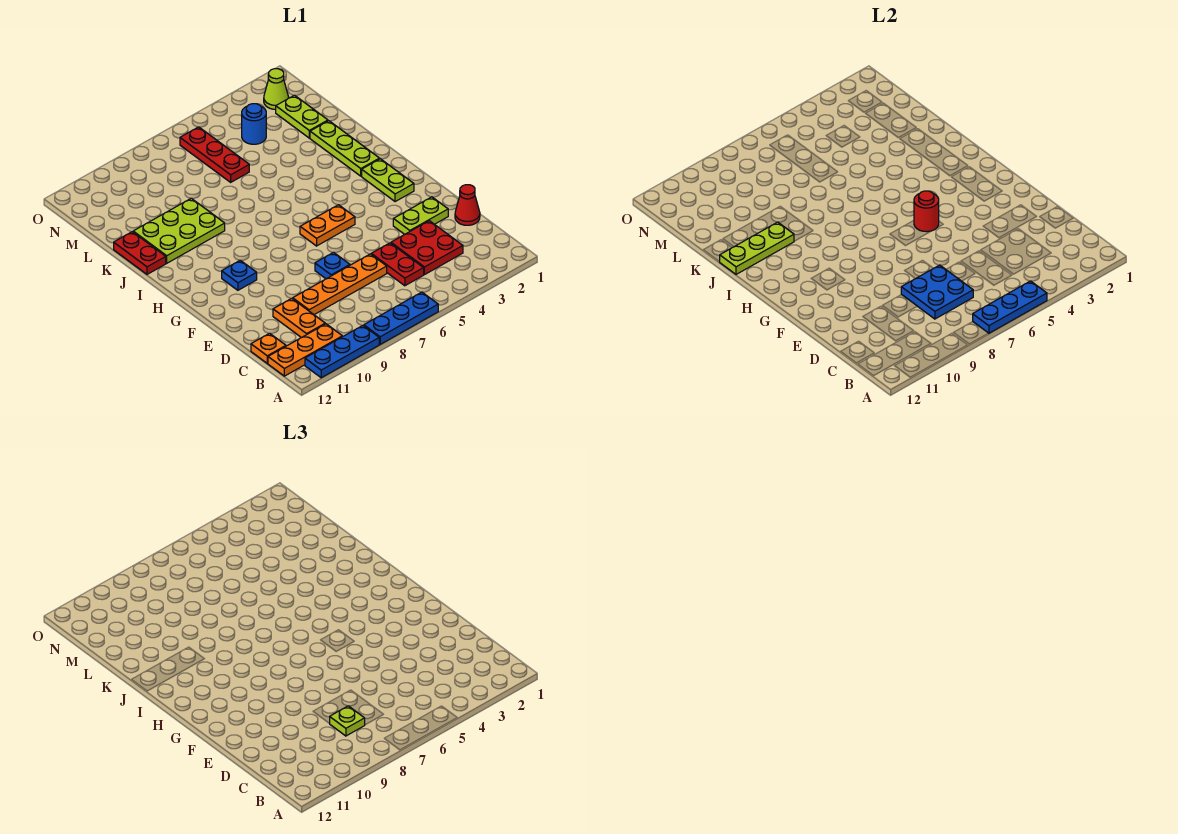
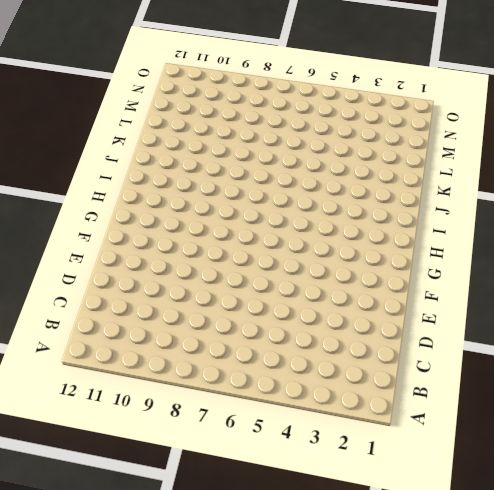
none -> blue 1x3 plate [364,292,438,344]
none -> blue 1x3 plate [305,325,379,378]
none -> orange 1x3 plate [268,324,342,376]

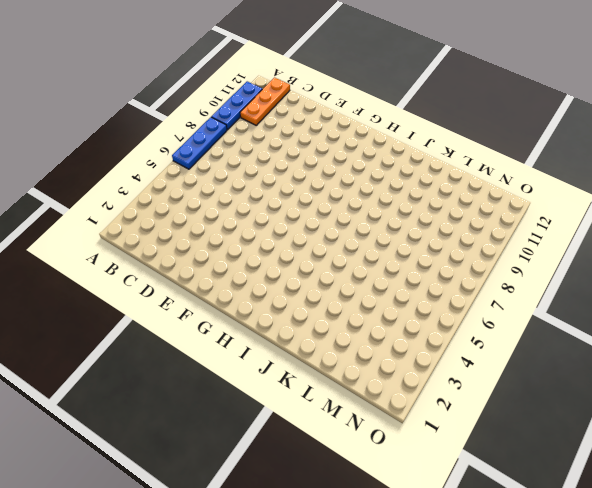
none -> red 2x2 plate [391,221,463,275]
none -> red 1x2 plate [371,243,424,286]
none -> orange 1x2 plate [273,298,325,338]

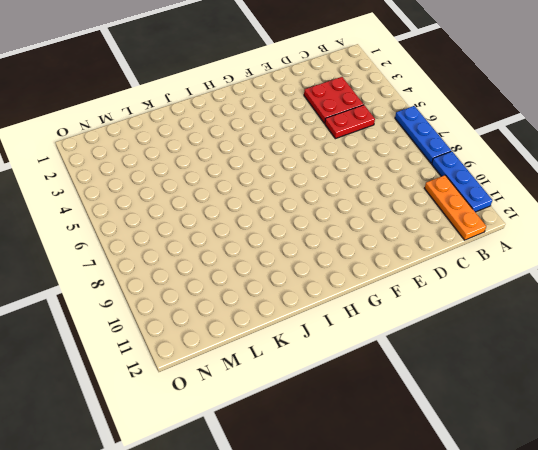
none -> orange 1x2 plate [273,298,325,338]
none -> orange 1x1 plate [251,333,286,363]
none -> red 1x1 cone [455,185,480,225]

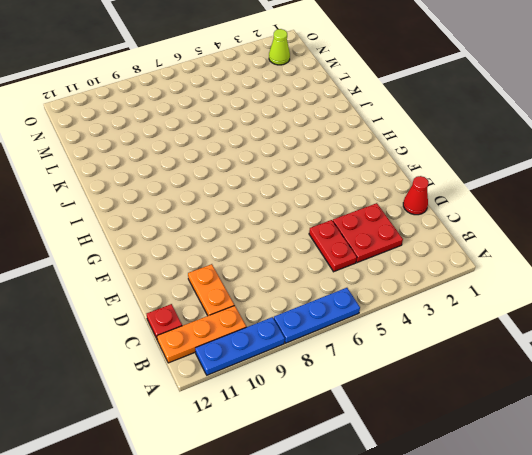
red 1x1 plate [147,304,182,340] -> orange 1x1 plate [251,333,286,363]
none -> orange 1x4 plate [293,254,387,315]
none -> lime 1x2 plate [393,197,448,234]
none -> blue 1x1 plate [315,252,350,279]

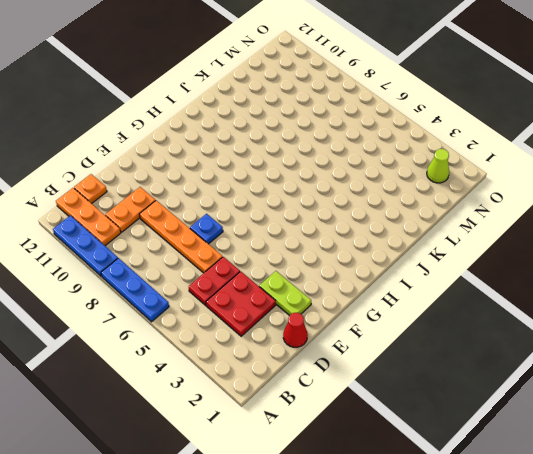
none -> lime 1x2 plate [362,159,414,202]
none -> orange 1x2 plate [300,205,355,246]
none -> blue 1x1 plate [222,260,257,290]

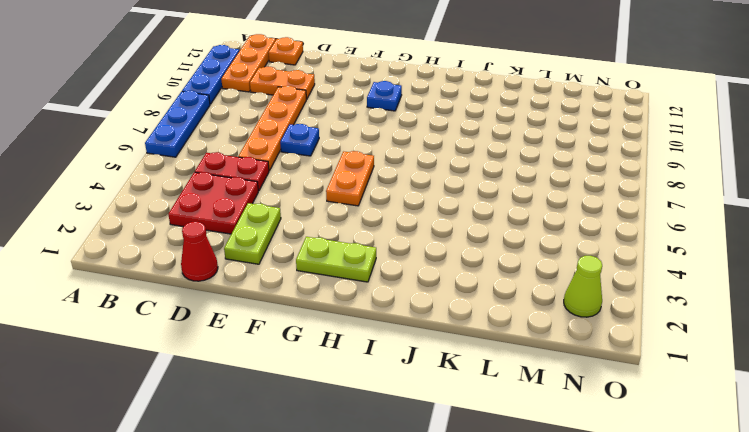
none -> lime 1x3 plate [310,121,380,176]
none -> lime 2x3 plate [133,198,225,263]
none -> red 1x2 plate [114,232,166,274]

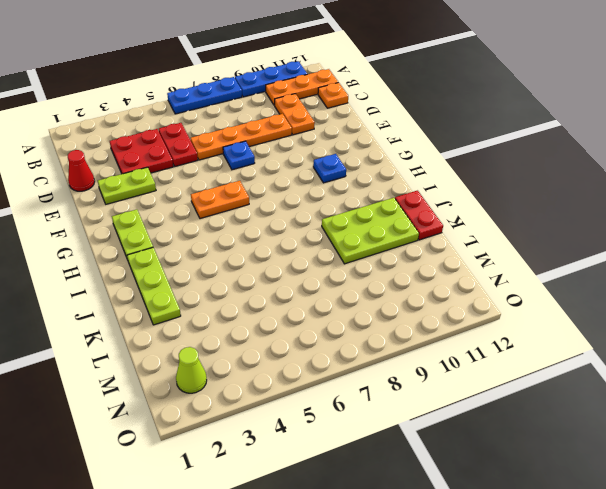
none -> lime 1x2 plate [276,95,328,138]
none -> red 1x3 plate [180,127,249,182]
none -> blue 1x1 round brick [242,104,266,144]

